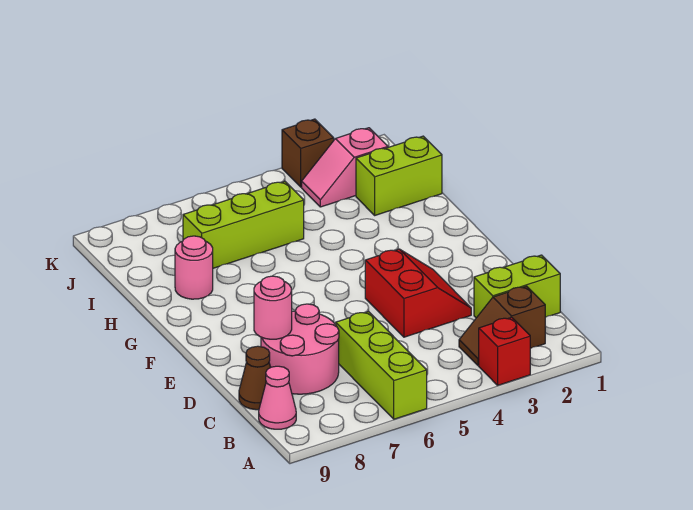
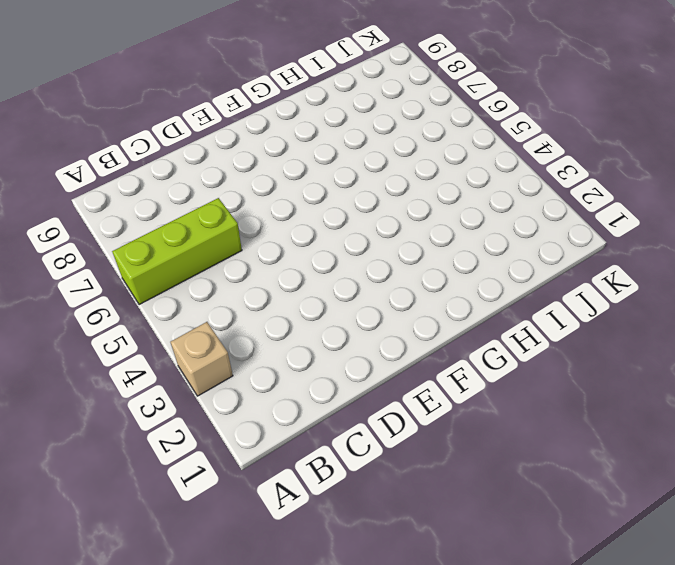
tan 1x1 brick [171,322,233,396] -> red 1x1 brick [479,317,530,385]
none -> brown 1x2 slope [459,286,545,366]
none -> pink 1x1 cone [259,366,296,429]
none -> lime 1x2 brick [474,255,560,318]

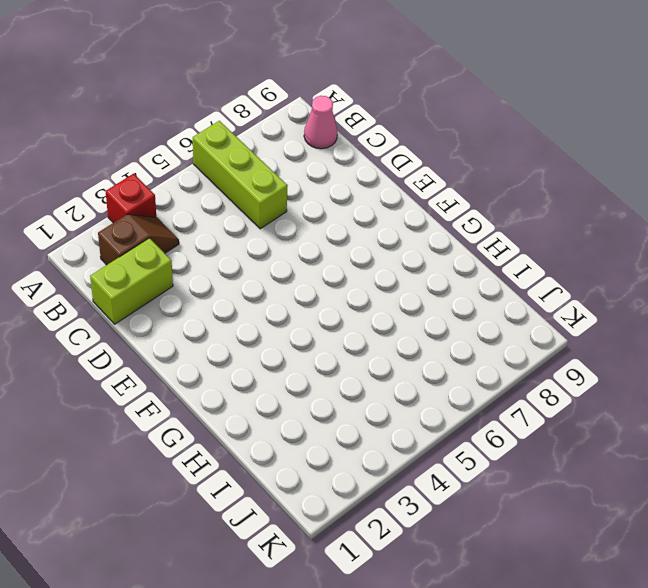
none -> pink 2x2 round brick [261,304,339,394]
none -> brown 1x1 cone [239,346,271,410]
none -> red 2x2 slope [365,249,471,337]

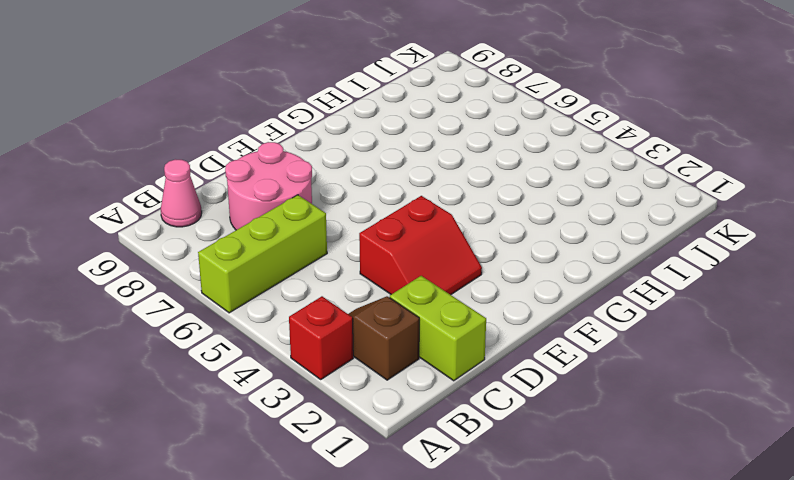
none -> brown 1x1 cone [239,346,271,410]
none -> pink 1x1 round brick [175,236,213,299]
none -> lime 1x2 brick [356,136,442,215]

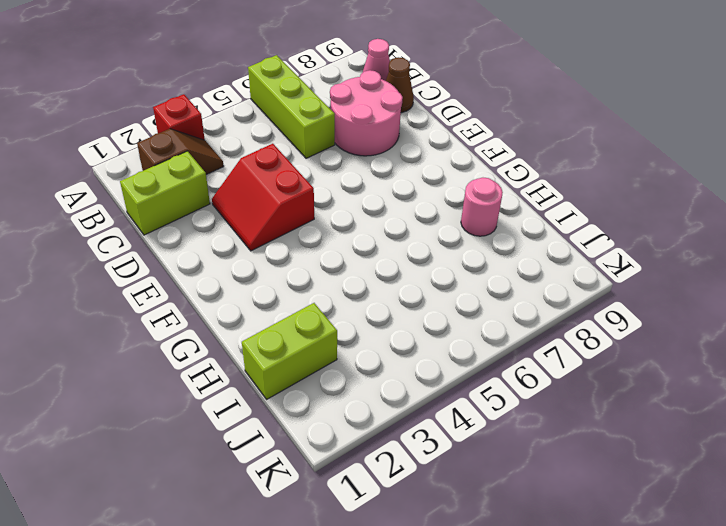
none -> lime 1x3 brick [183,181,304,268]
none -> pink 1x2 slope [302,128,388,207]
none -> brown 1x1 brick [282,119,334,187]

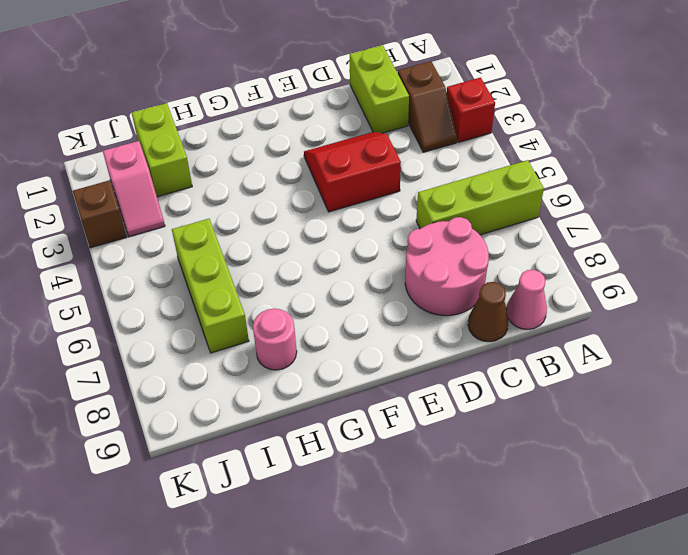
none -> pink 1x1 round brick [254,276,292,339]

